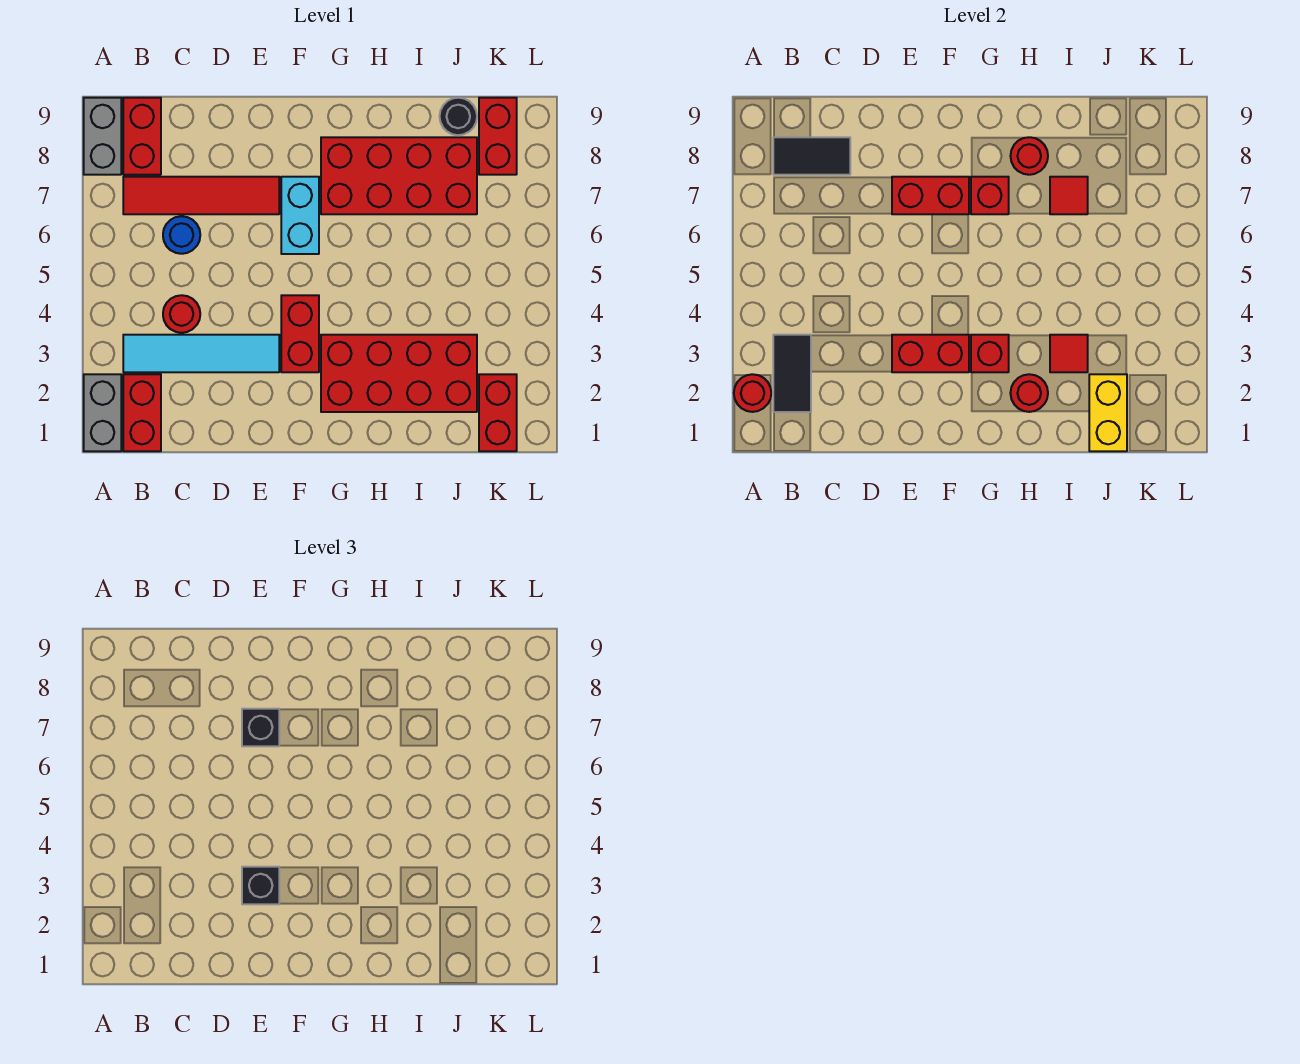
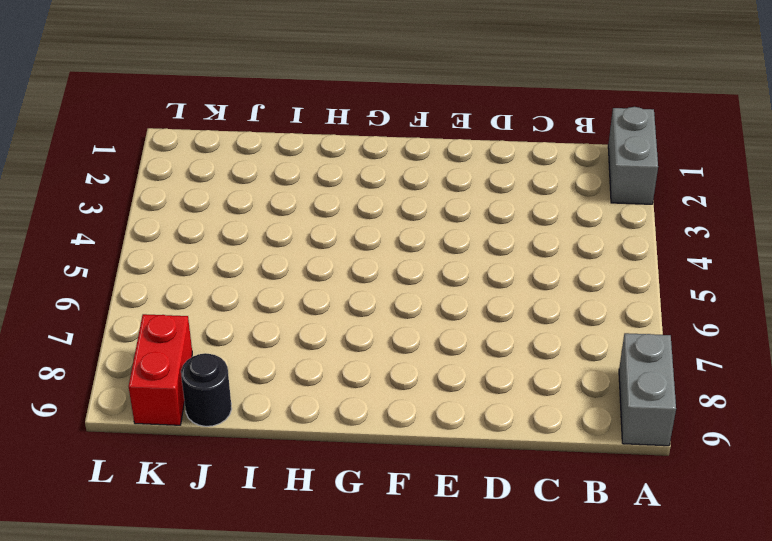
none -> red 1x2 brick [123,374,161,451]
none -> cyan 1x4 tile [123,335,279,372]
none -> red 1x4 tile [123,177,279,214]

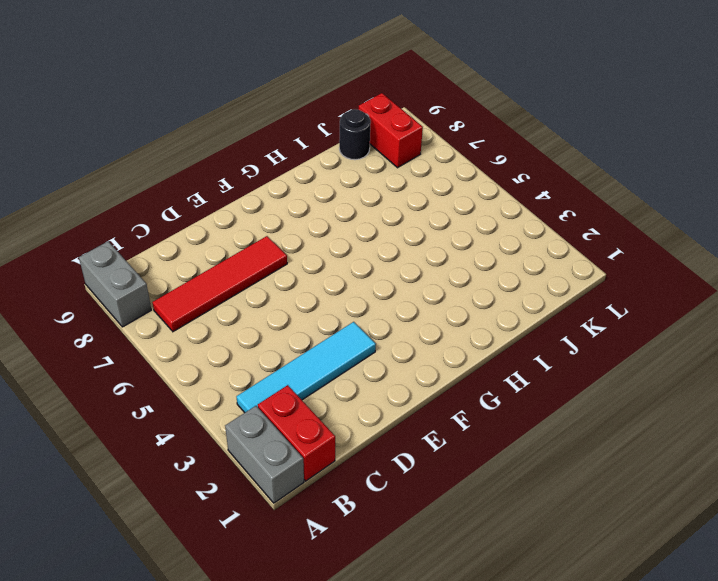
none -> red 1x2 brick [123,98,161,175]
none -> red 1x1 round brick [163,295,200,333]
none -> blue 1x1 round brick [163,216,200,254]

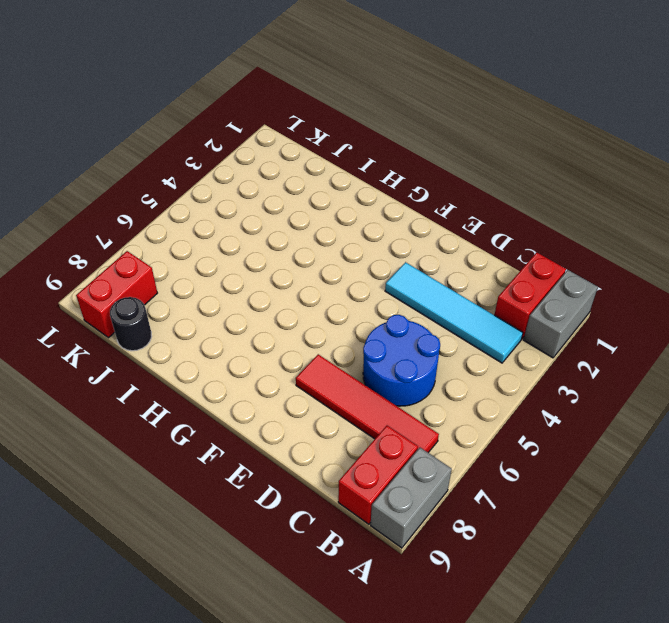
blue 2x2 round brick [363,315,440,406] -> blue 1x1 round brick [163,216,200,254]
none -> red 1x1 round brick [163,295,200,333]
none -> red 1x2 brick [281,295,319,372]
none -> cyan 1x2 brick [281,177,319,254]

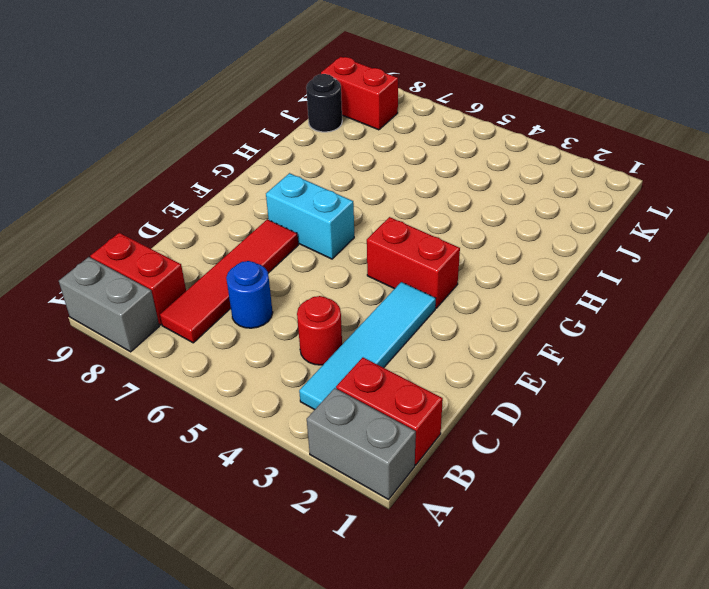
none -> red 2x4 brick [321,335,477,412]
none -> red 2x4 brick [321,137,477,214]
none -> red 1x2 brick [479,374,517,451]

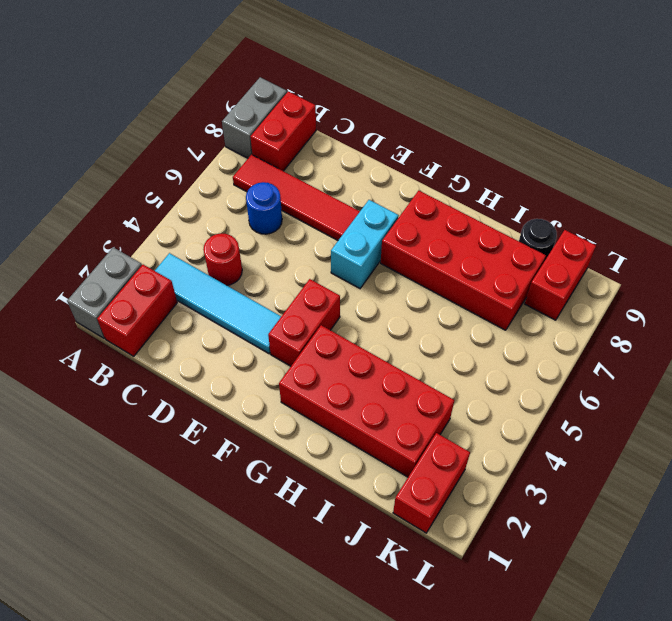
none -> red 1x1 round brick [734,374,771,412]
none -> black 1x2 tile [773,335,811,412]
none -> black 1x2 tile [773,137,850,175]

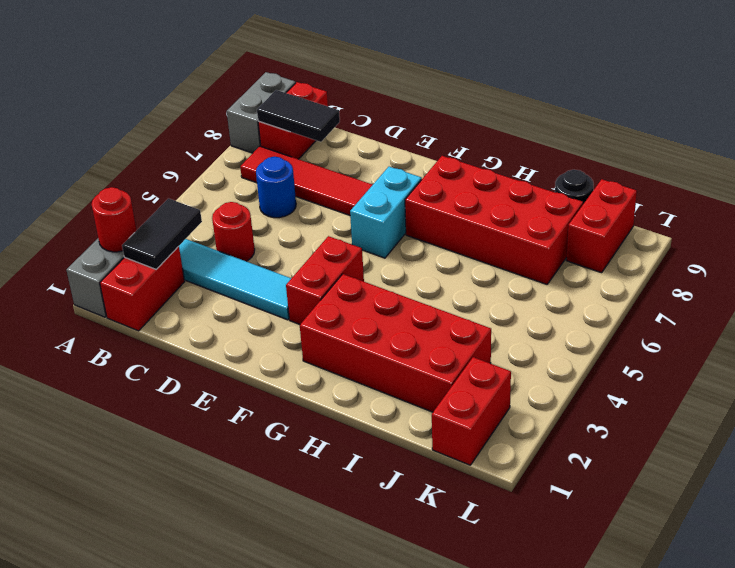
none -> red 1x2 brick [892,335,969,372]
none -> red 1x2 brick [892,177,969,214]
none -> red 1x1 brick [971,335,1009,372]

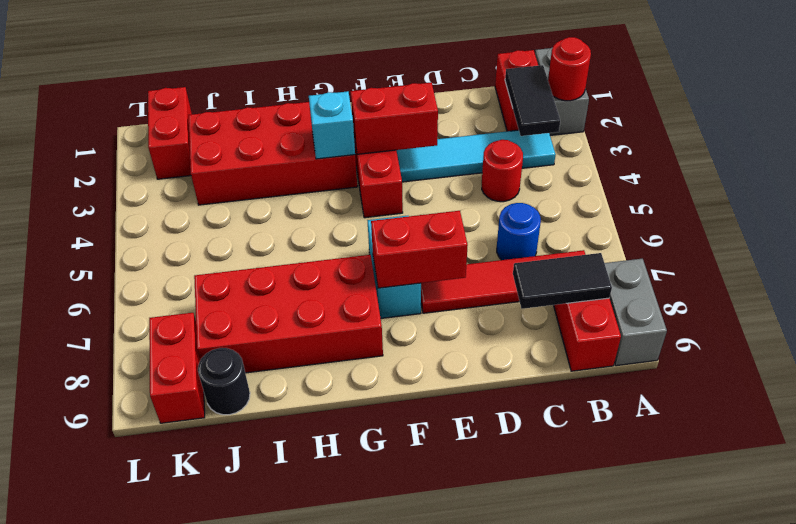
cyan 1x1 brick [309,91,355,159] -> red 1x1 brick [971,335,1009,372]
none -> red 1x1 brick [971,177,1009,214]
none -> red 1x1 round brick [1010,374,1048,412]
none -> red 1x1 round brick [1011,137,1048,175]

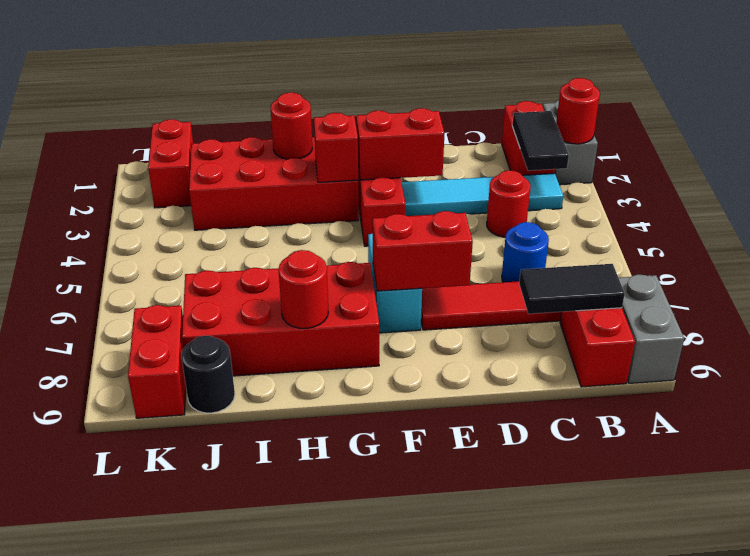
none -> red 1x1 brick [971,177,1009,214]
none -> red 1x1 tile [1050,335,1088,372]
none -> red 1x1 tile [1050,177,1088,214]

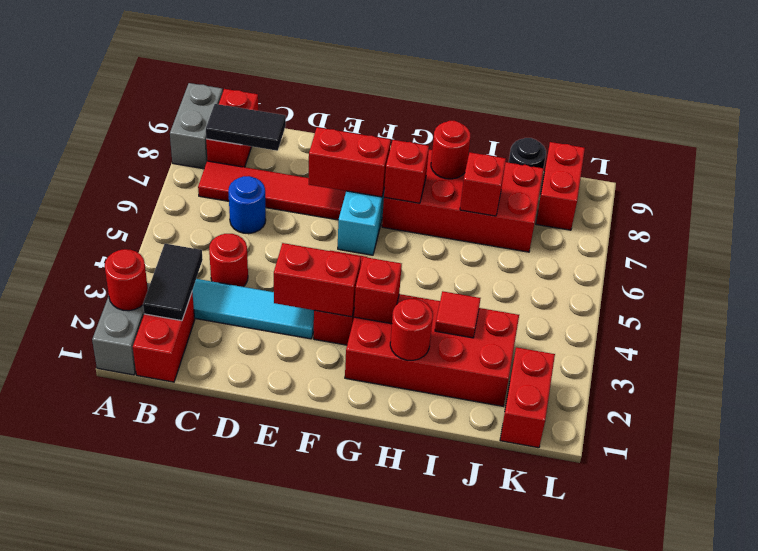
red 1x1 brick [460,152,506,216] -> red 1x1 tile [1050,177,1088,214]
none -> yellow 1x2 brick [1089,374,1127,451]
none -> black 1x1 brick [242,867,279,904]
none -> black 1x1 brick [242,709,279,746]

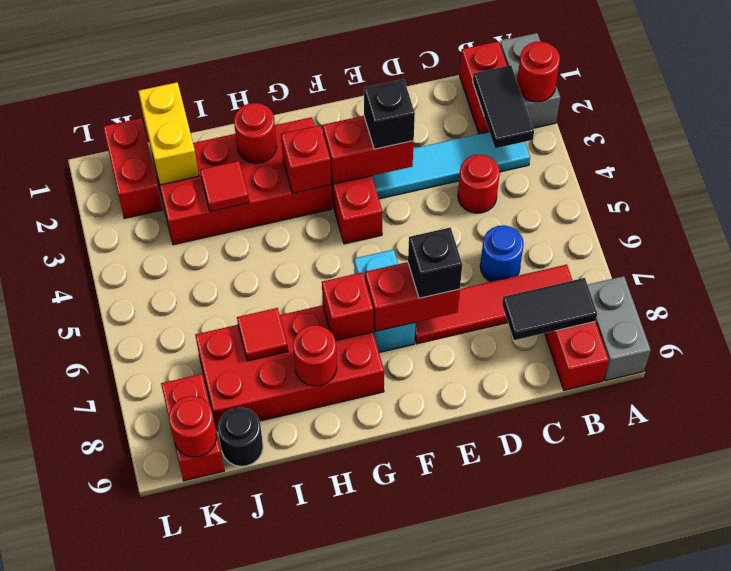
red 1x1 round brick [169,396,217,457] -> none

